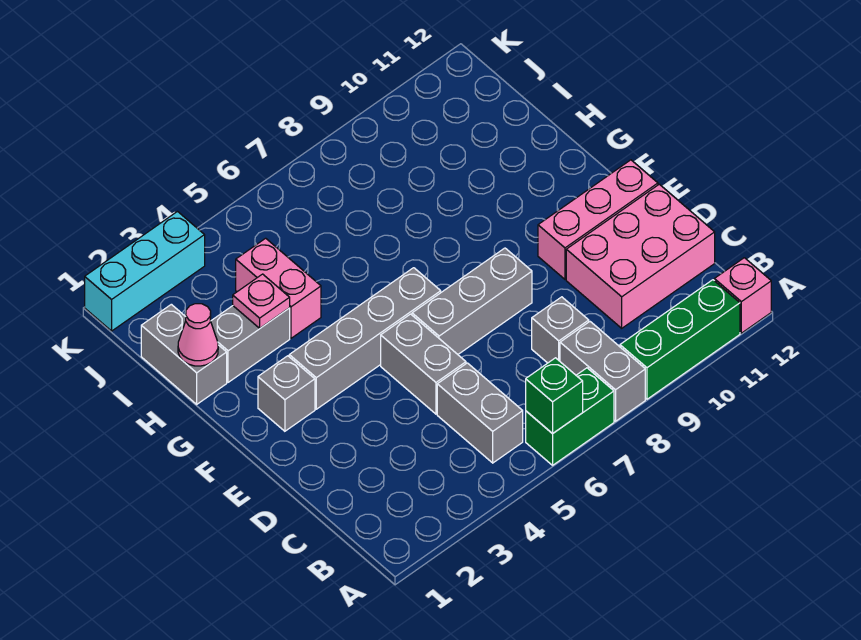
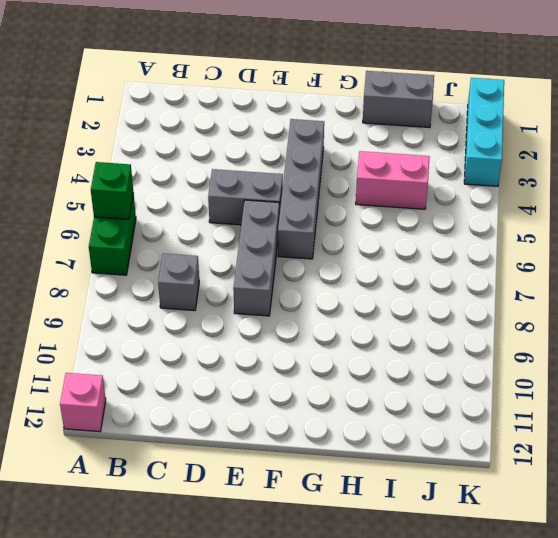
none -> grey 1x2 brick [560,322,645,421]
none -> green 1x3 brick [620,280,740,399]
none -> grey 1x2 brick [437,363,523,463]

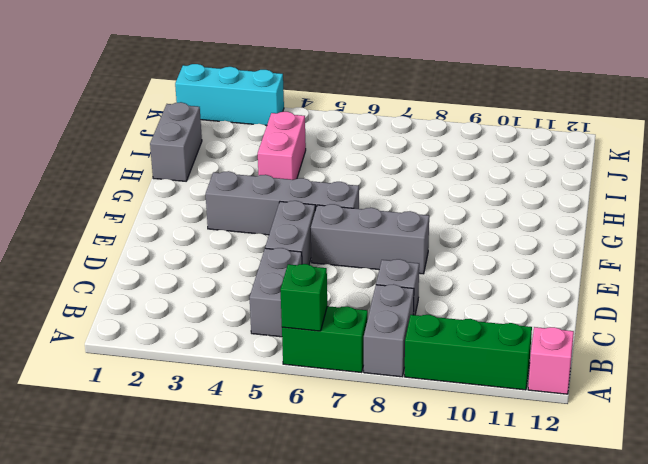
none -> pink 2x3 brick [566,184,715,328]
none -> pink 1x3 brick [538,160,658,279]
none -> grey 1x1 brick [258,356,315,431]

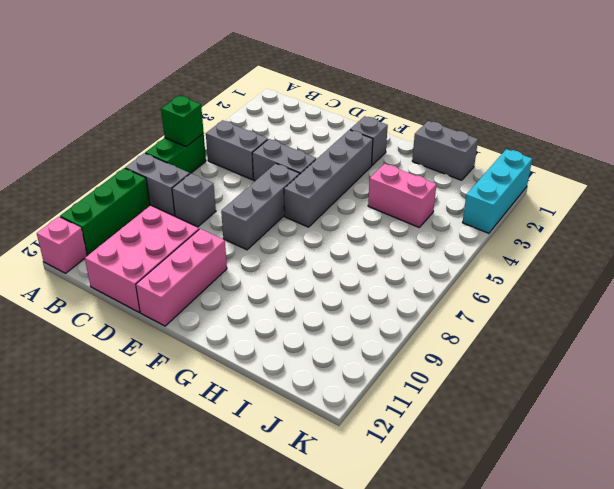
none -> grey 1x2 brick [211,306,290,382]
none -> pink 1x1 cone [178,304,218,366]
none -> pink 1x1 plate [233,274,290,328]

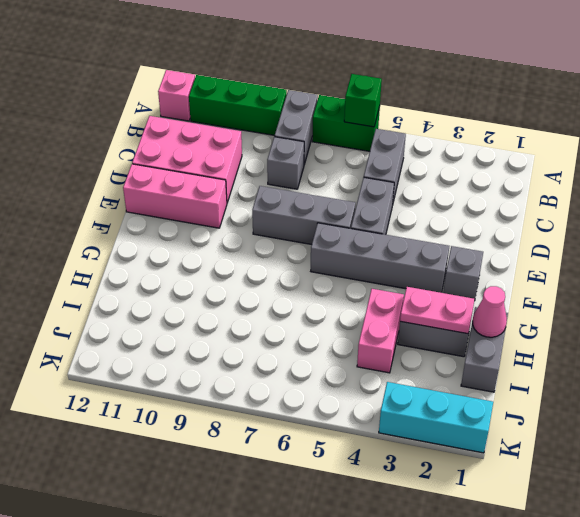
pink 1x2 plate [400,287,475,334] -> pink 1x1 plate [233,274,290,328]

